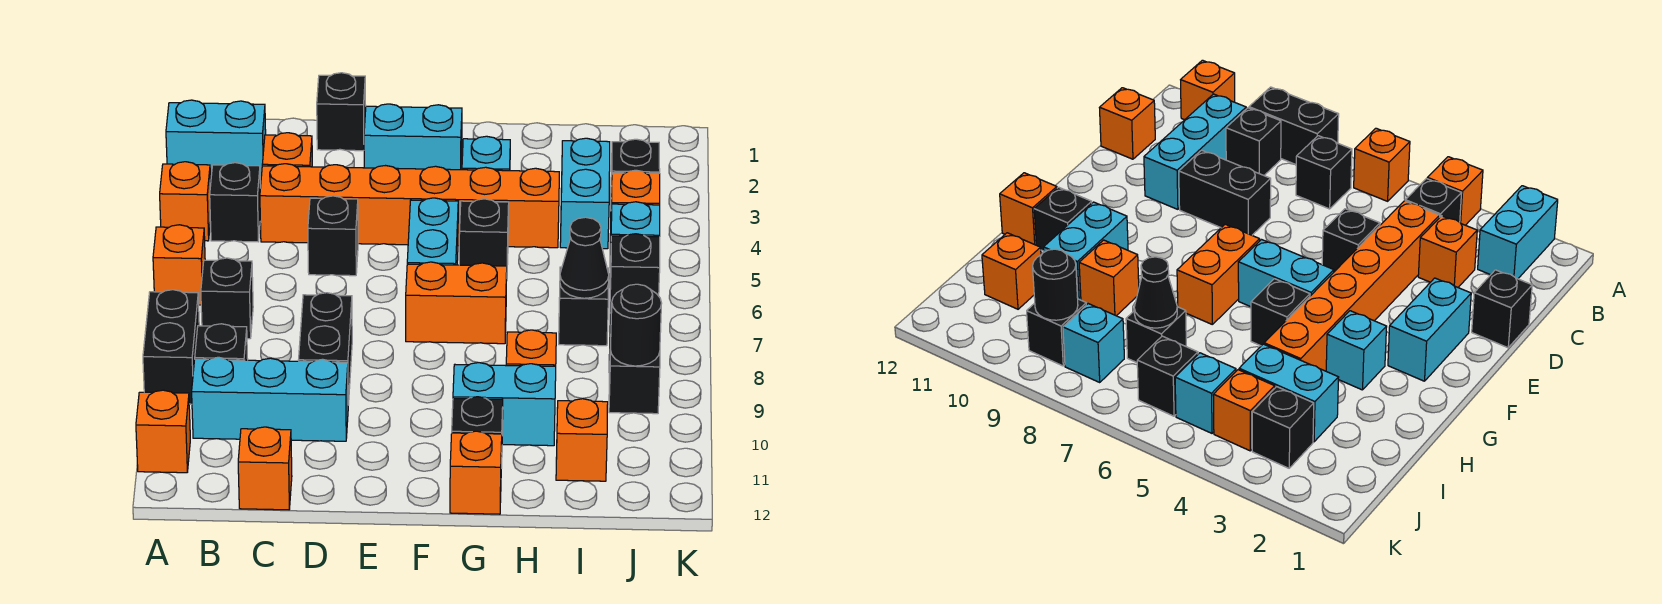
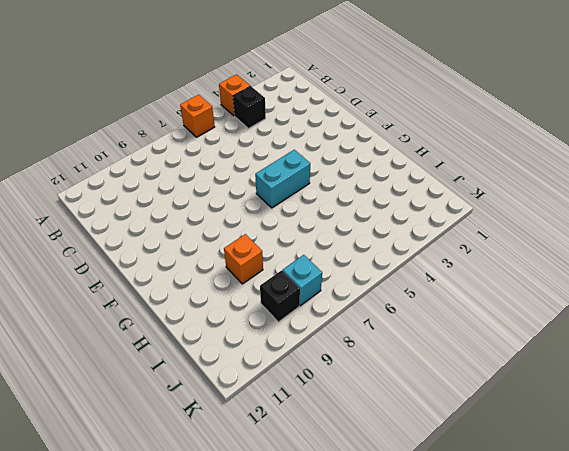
none -> cyan 1x2 brick [166,100,266,179]
none -> black 1x2 brick [143,290,199,404]
none -> orange 1x1 brick [136,390,190,473]
none -> black 1x1 brick [201,258,253,339]

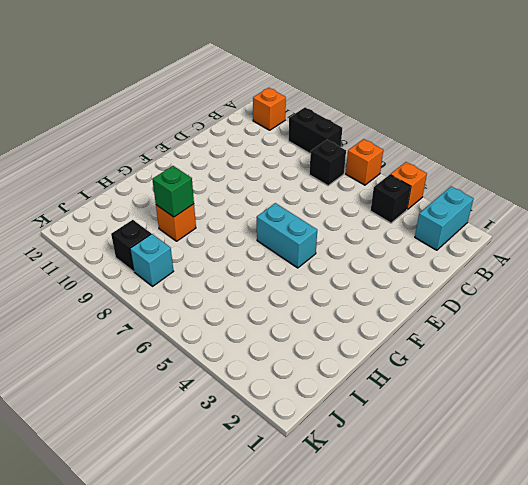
green 1x1 brick [152,166,194,217] -> none
none -> black 1x1 brick [195,324,248,360]
none -> cyan 1x3 brick [192,357,348,441]
none -> orange 1x1 brick [262,133,312,167]
none -> orange 1x6 brick [260,164,559,248]

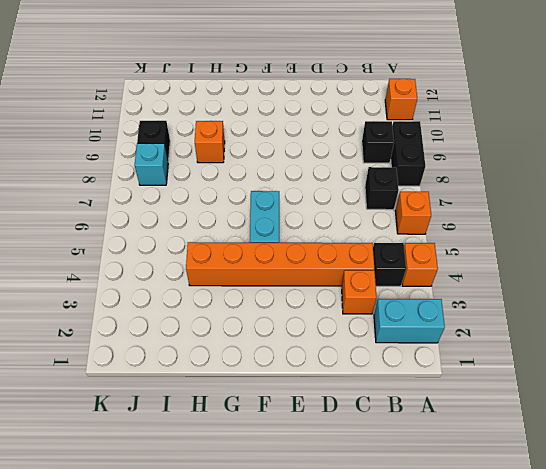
none -> cyan 1x3 brick [192,357,348,441]
none -> orange 1x1 brick [238,427,292,510]
none -> black 1x1 brick [317,73,366,151]
none -> black 1x1 brick [308,196,358,276]

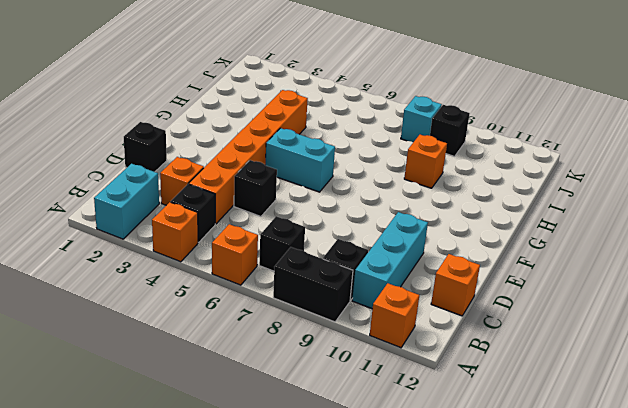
none -> black 1x2 brick [299,293,352,405]
none -> cyan 1x2 brick [364,104,462,170]
none -> orange 1x2 brick [406,262,507,344]
none -> cyan 1x1 brick [462,136,510,171]

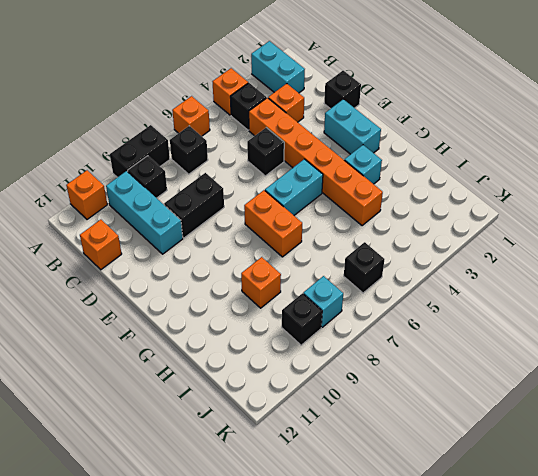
none -> black 1x1 brick [459,199,509,266]
none -> cyan 1x2 brick [453,363,556,446]
none -> black 1x1 brick [452,397,503,468]
none -> orange 1x1 brick [450,431,502,514]

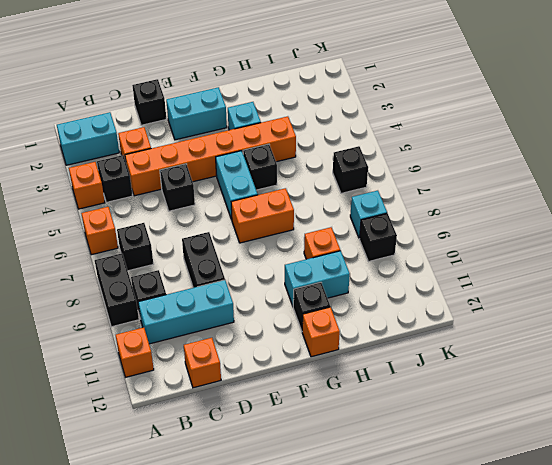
none -> cyan 1x2 brick [560,138,610,249]
none -> black 1x1 brick [559,267,609,346]
none -> orange 1x1 brick [556,399,608,481]
none -> black 1x1 brick [611,139,660,186]

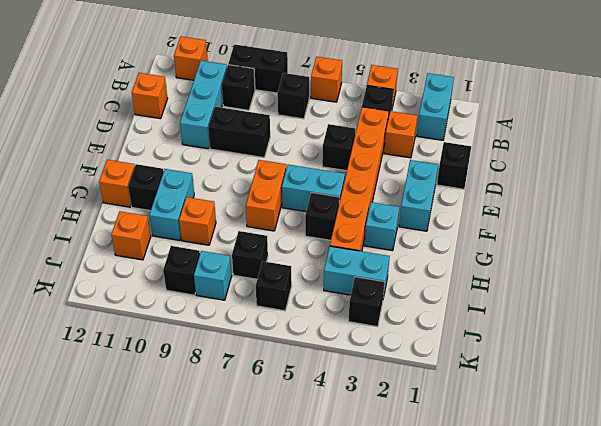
none -> orange 1x1 brick [610,170,660,245]
none -> cyan 1x1 brick [610,202,660,266]
none -> black 1x1 cone [560,217,609,298]
none -> black 1x1 round brick [610,284,662,366]

